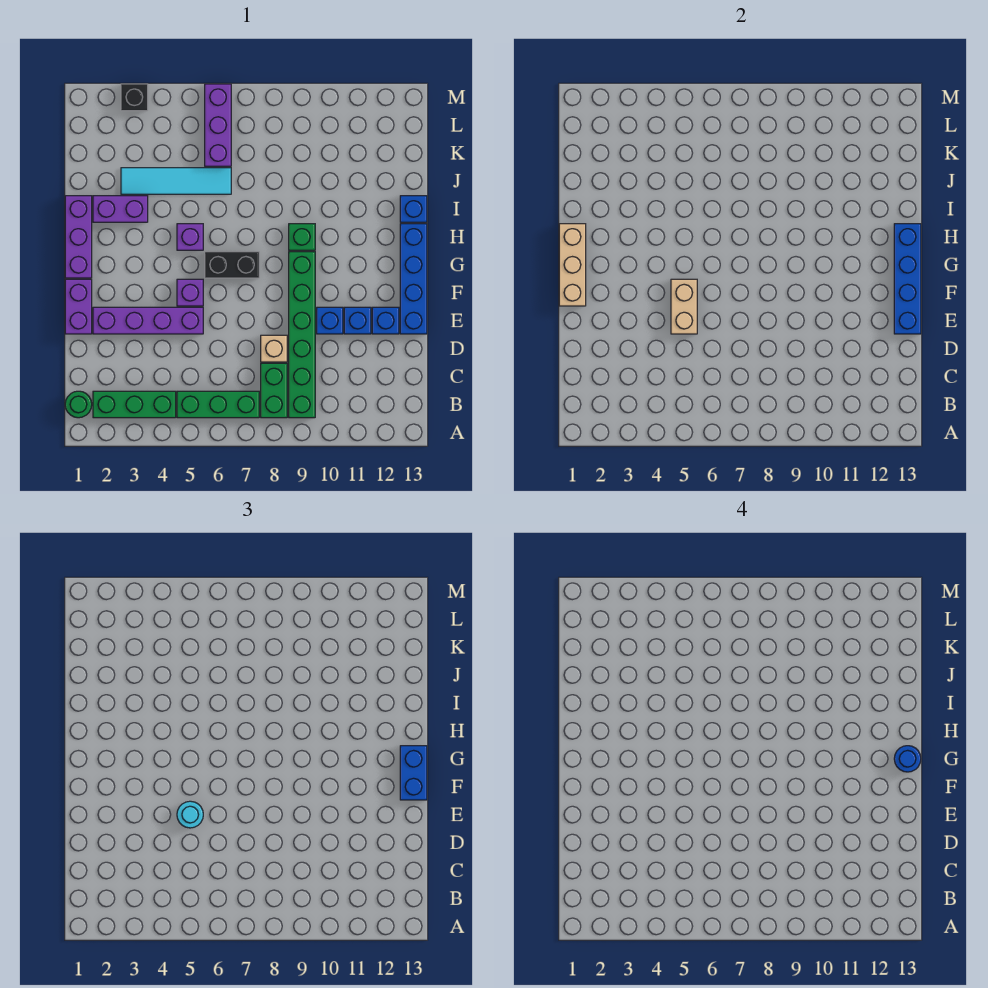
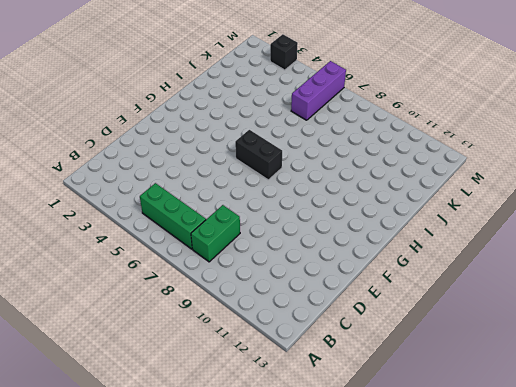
none -> green 1x1 round brick [65,391,92,418]
none -> green 1x3 brick [93,391,176,418]
none -> green 1x6 brick [289,252,315,418]

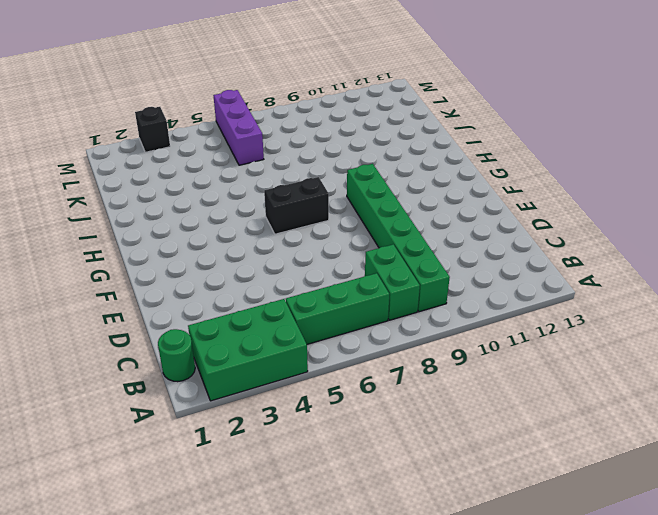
green 2x3 brick [188,299,308,401] -> green 1x3 brick [93,391,176,418]
none -> tan 1x1 brick [261,335,287,362]
none -> purple 1x2 brick [65,279,92,334]
none -> purple 1x4 brick [93,307,203,334]

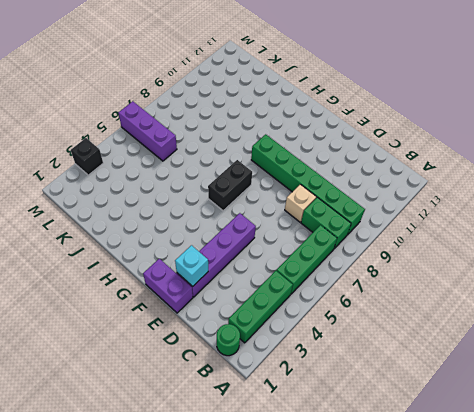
cyan 1x1 brick [175,245,208,286] -> none
none -> blue 1x1 brick [317,307,343,334]
none -> blue 1x1 brick [344,307,371,334]
none -> blue 1x1 brick [372,307,399,334]

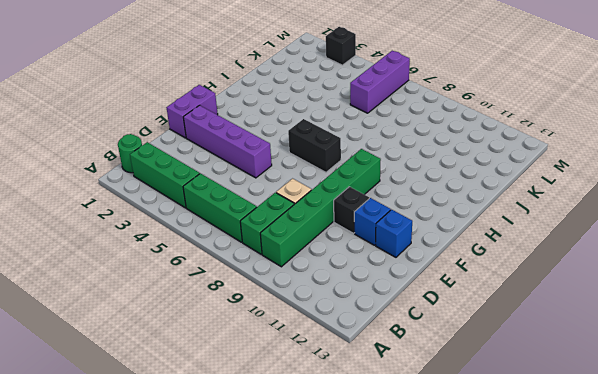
black 1x1 brick [334,187,369,233] -> blue 1x1 brick [317,307,343,334]
none -> blue 1x4 brick [400,224,427,334]
none -> purple 1x1 brick [177,279,203,306]
none -> purple 1x3 brick [65,196,92,278]

